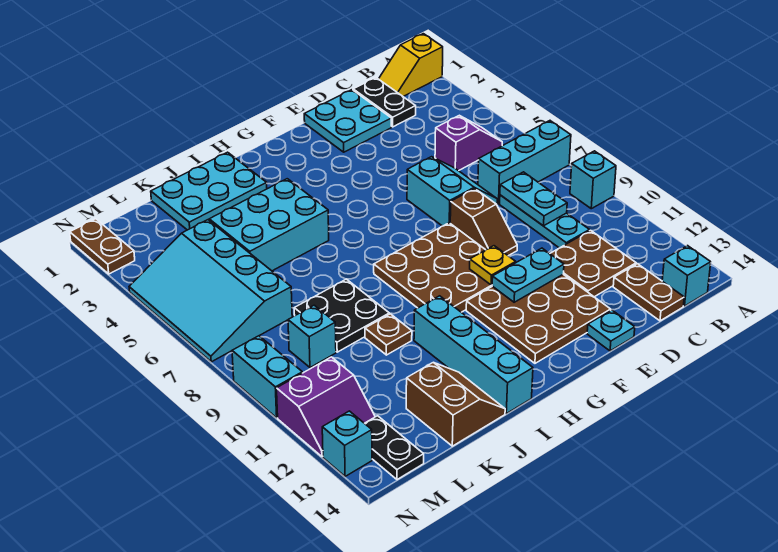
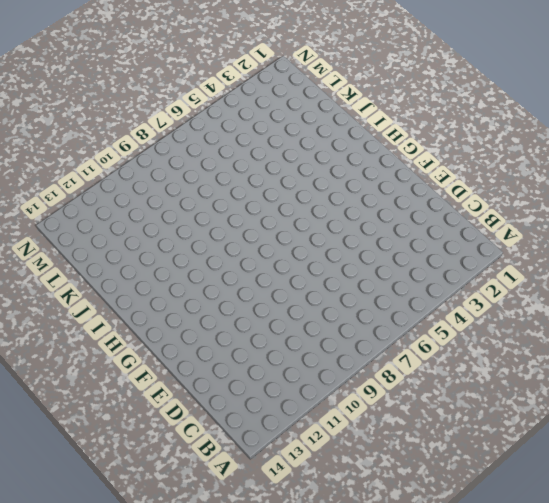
none -> yellow 1x2 slope [379,34,443,96]
none -> cyan 1x3 brick [478,121,571,204]
none -> cyan 1x1 brick [570,151,616,209]
none -> purple 1x2 slope [435,115,502,171]

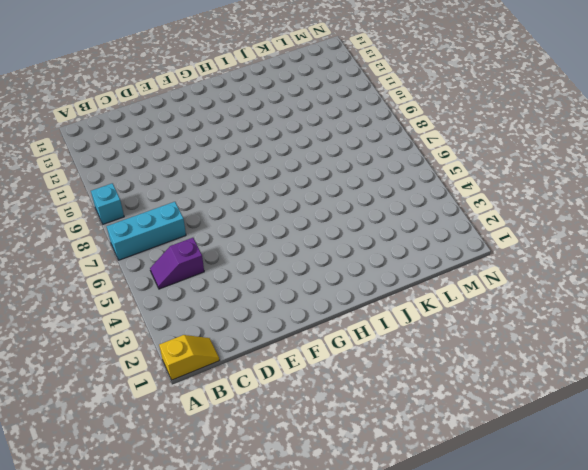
none -> cyan 1x1 brick [662,246,711,306]
none -> black 1x2 plate [353,78,416,127]
none -> cyan 1x3 plate [500,195,590,248]
none -> brown 2x2 plate [550,230,636,297]

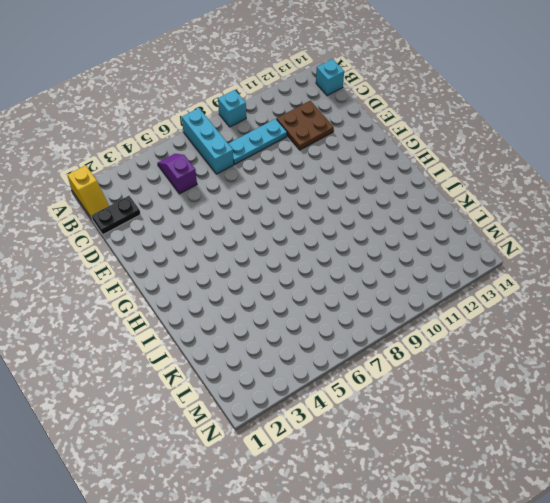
none -> brown 1x2 plate [613,264,684,321]
none -> cyan 2x2 plate [304,90,391,152]
none -> cyan 2x2 slope [407,157,498,226]
none -> brown 1x2 slope [450,189,517,256]

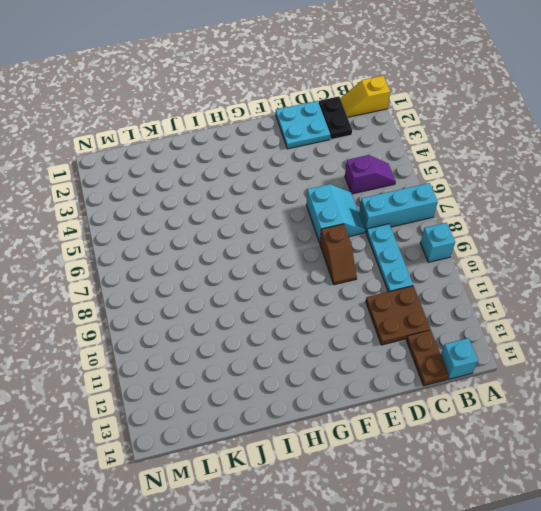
none -> brown 3x3 plate [466,274,611,363]
none -> cyan 1x1 plate [587,310,635,351]
none -> brown 3x3 plate [374,223,492,312]
none -> cyan 2x3 plate [151,152,267,230]

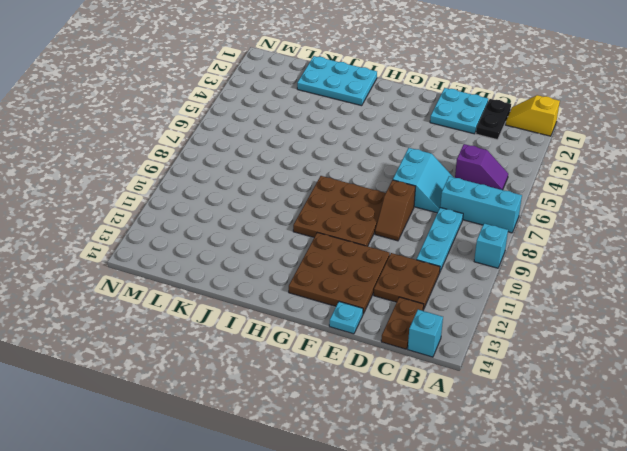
none -> cyan 2x3 brick [209,179,329,271]
none -> cyan 1x4 brick [414,296,533,414]
none -> black 2x2 plate [294,279,389,352]
none -> brown 1x1 plate [365,314,412,355]

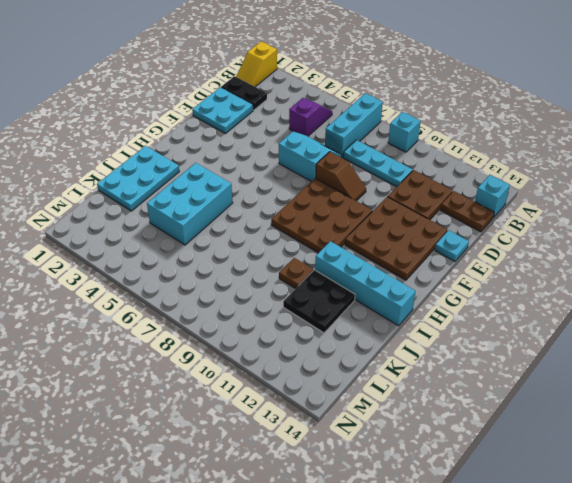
black 2x2 plate [283,270,355,333] -> black 2x2 plate moved to [294,279,389,352]
none -> brown 2x2 slope [406,363,505,446]
none -> cyan 3x4 slope [129,220,292,362]
none -> cyan 1x1 brick [288,305,336,367]
none -> purple 2x2 slope [277,357,375,457]

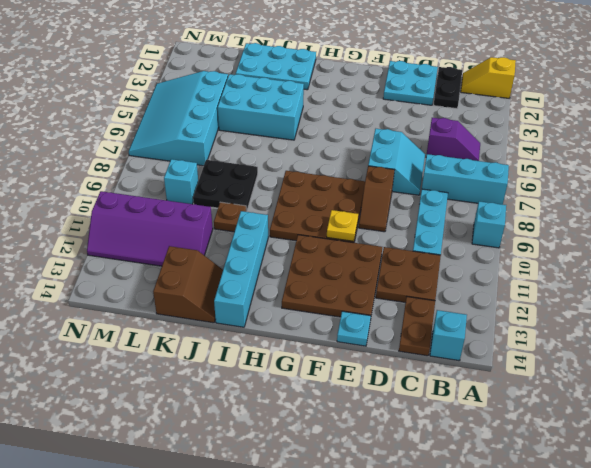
purple 2x4 slope [87,191,213,266] -> purple 2x2 slope [277,357,375,457]
none -> black 1x2 plate [365,416,424,480]
none -> brown 1x2 plate [70,219,135,274]
none -> cyan 1x2 brick [232,336,302,418]
none -> cyan 1x1 brick [322,411,372,476]

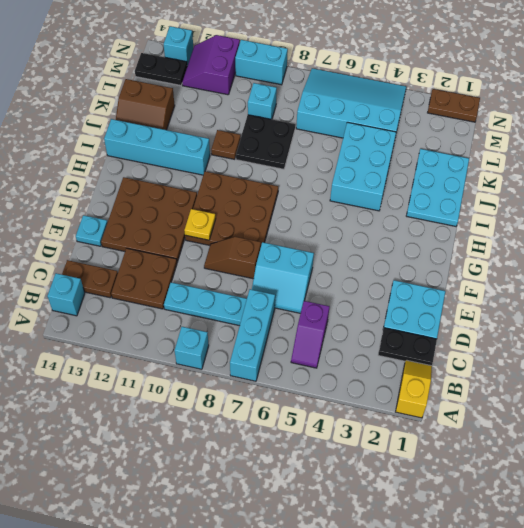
none -> cyan 1x2 plate [500,172,567,226]
none -> cyan 1x2 plate [492,248,564,302]

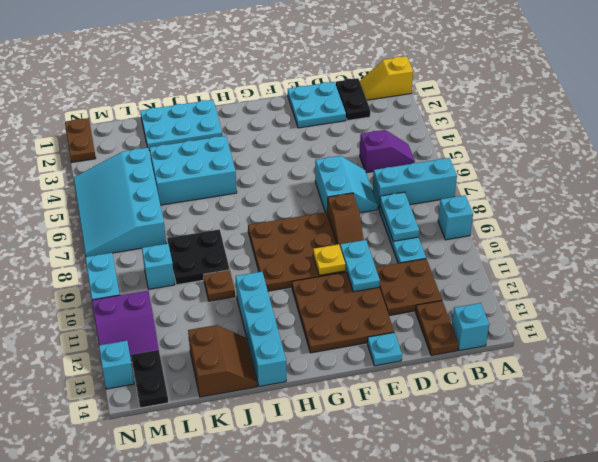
cyan 1x2 plate [340,240,380,292] -> cyan 1x2 plate turned to [492,248,564,302]

